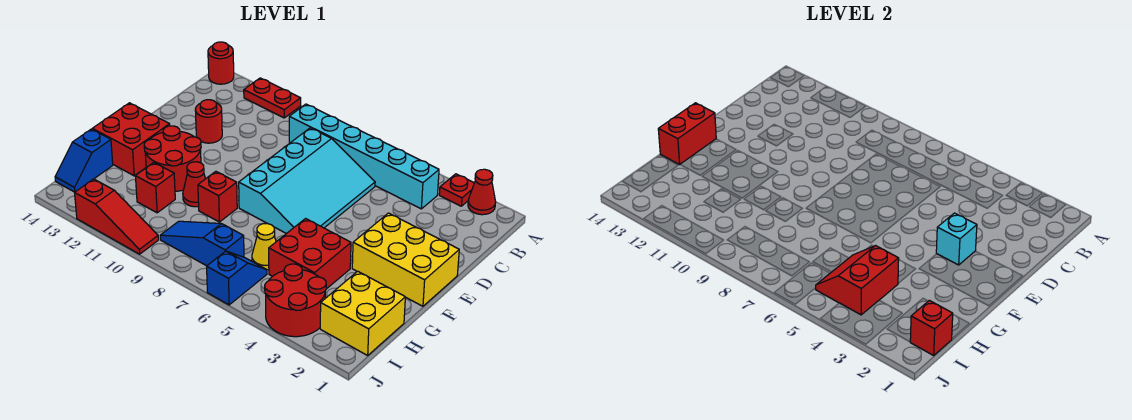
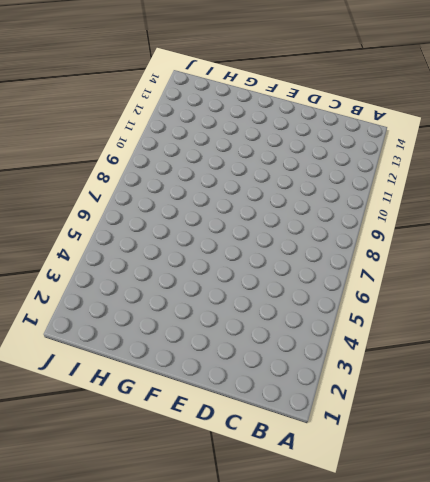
none -> red 1x1 cone [468,169,496,215]
none -> red 1x1 plate [439,174,474,206]
none -> red 1x2 plate [244,78,301,118]

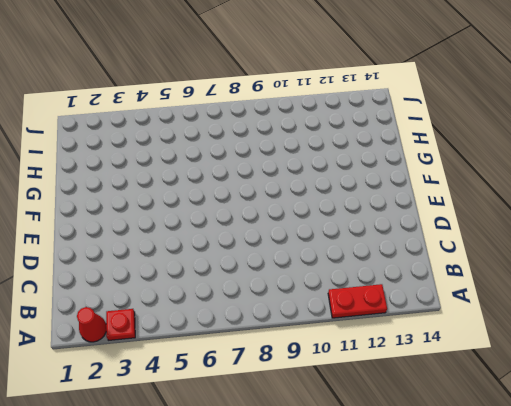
none -> red 1x1 round brick [208,42,234,84]
none -> cyan 1x6 brick [289,104,439,209]
none -> cyan 3x4 slope [239,128,375,234]

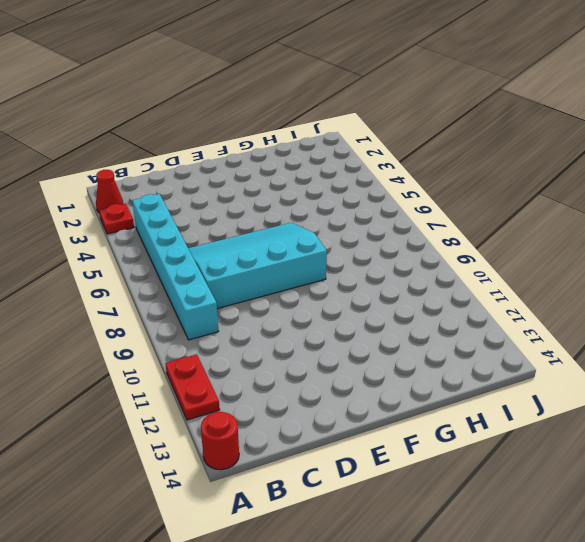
none -> red 1x1 round brick [195,100,222,143]
none -> yellow 2x3 brick [352,213,459,306]
none -> red 2x2 round brick [144,126,201,191]

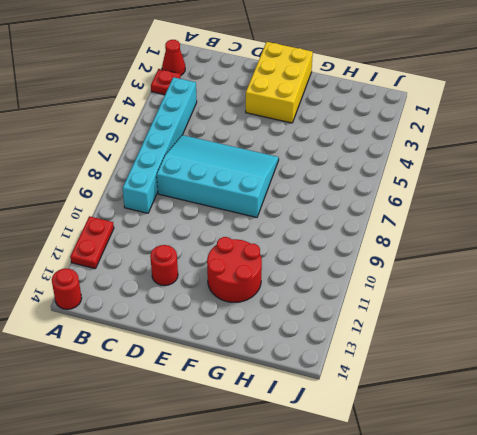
none -> red 2x2 brick [92,103,170,176]
none -> red 2x2 brick [269,219,351,289]
none -> red 1x1 brick [198,171,237,222]

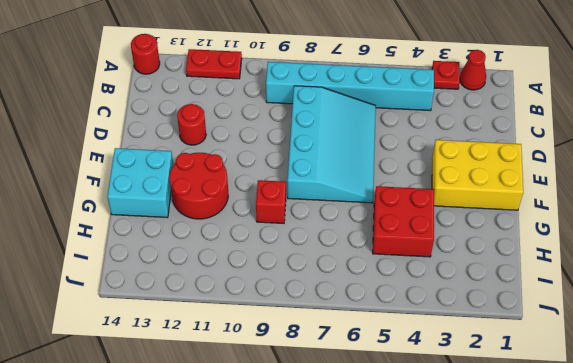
cyan 2x2 brick [107,148,173,218] -> red 2x2 brick [92,103,170,176]
none -> red 1x1 cone [183,162,206,207]
none -> yellow 2x2 brick [320,271,405,355]
none -> yellow 1x1 cone [252,224,276,270]

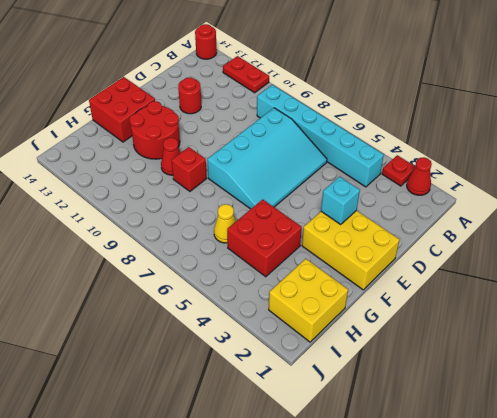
none -> red 1x1 brick [135,163,175,213]
none -> blue 1x2 slope [55,129,113,192]
none -> red 2x2 round brick [265,264,326,337]

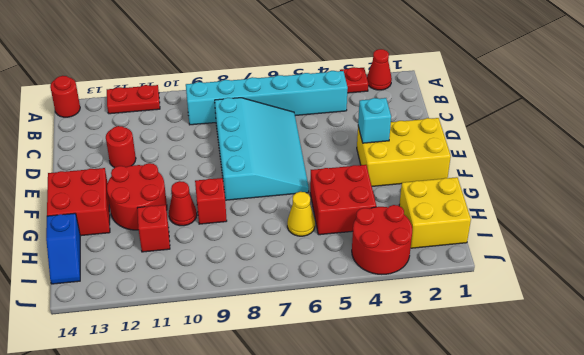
none -> blue 1x2 slope [207,251,267,305]
none -> blue 1x3 slope [160,221,244,266]
none -> red 1x3 slope [75,179,158,254]

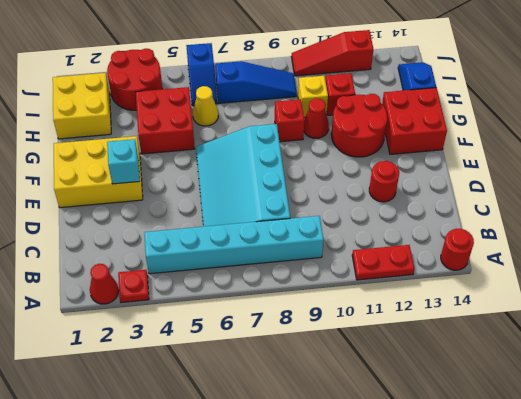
yellow 1x1 brick [298,76,328,117] -> none
none -> red 1x2 brick [658,103,716,165]
none -> red 2x2 slope [816,246,899,315]
none -> red 1x1 brick [910,300,953,355]

